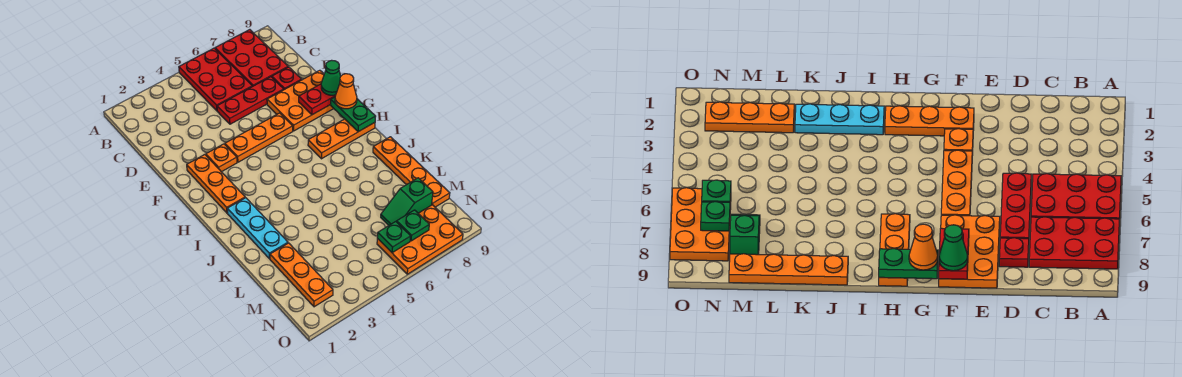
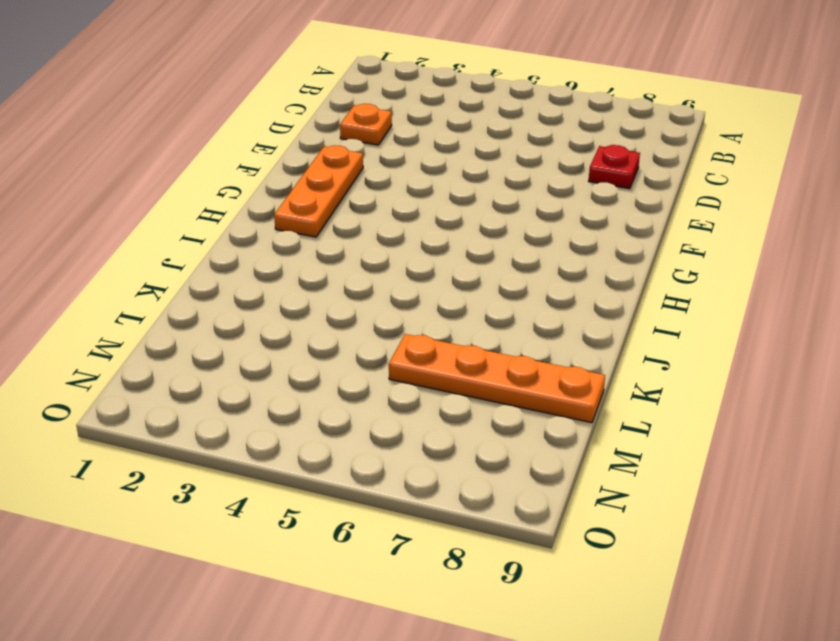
orange 1x1 plate [340,104,392,145] -> orange 1x1 plate moved to [206,144,237,172]
orange 1x4 plate [389,334,605,423] -> orange 1x4 plate turned to [373,137,450,207]
none -> red 2x3 plate [179,48,252,111]
none -> red 2x3 plate [215,30,288,86]
none -> red 1x3 plate [217,77,284,124]

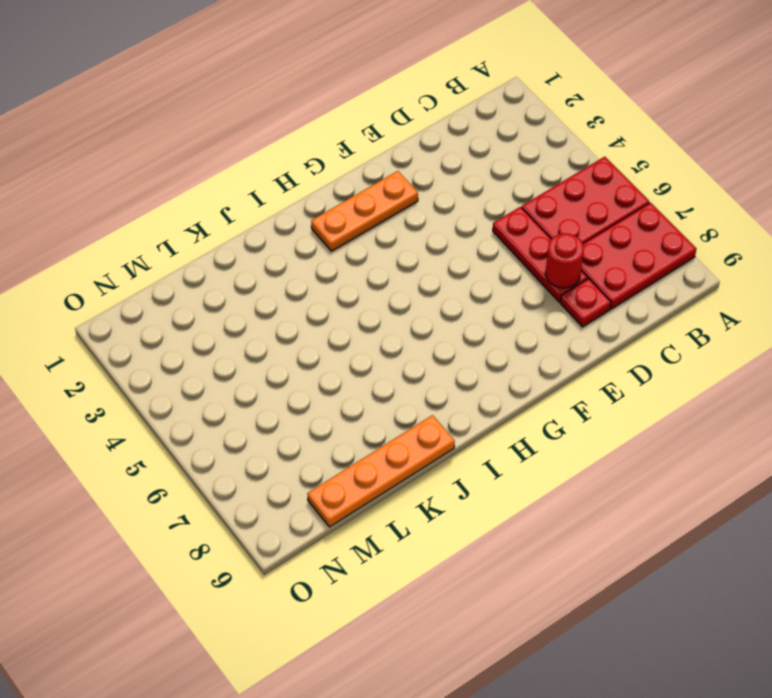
red 1x1 round brick [545,233,584,288] -> none
none -> orange 2x3 plate [267,70,334,131]
none -> orange 1x1 plate [206,144,237,172]
none -> orange 1x3 plate [225,113,293,162]

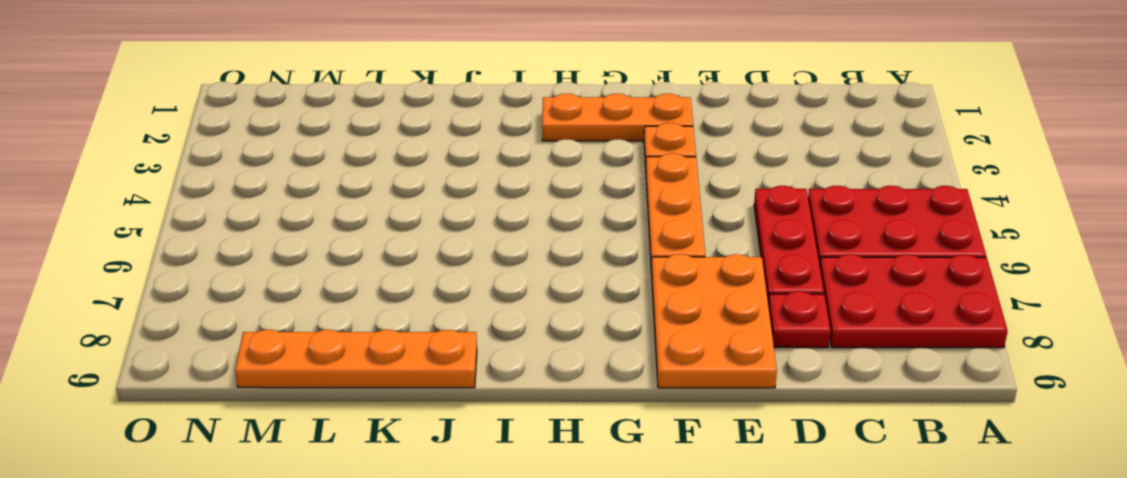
none -> orange 1x3 plate [308,119,375,159]
none -> cyan 1x3 plate [227,198,288,259]
none -> orange 1x3 plate [270,243,333,307]

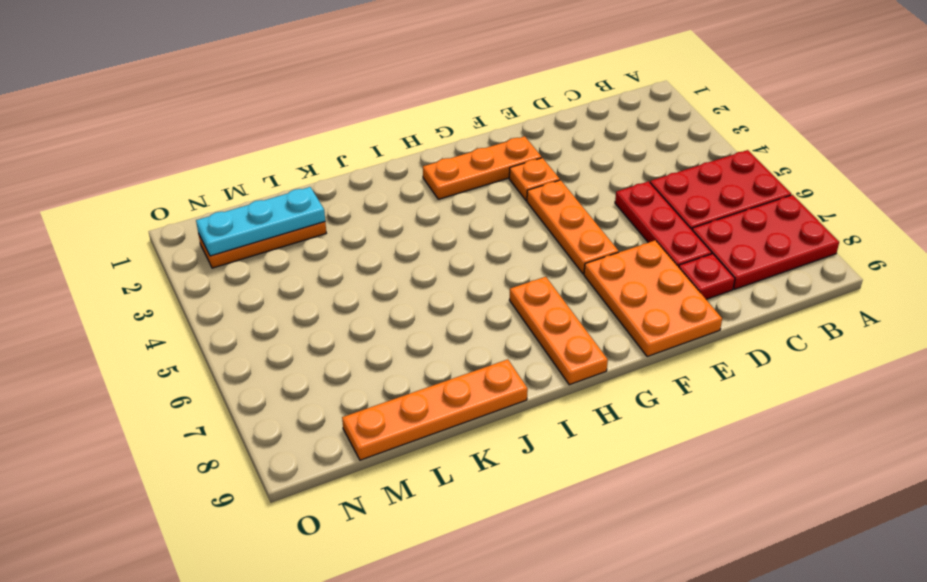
cyan 1x3 plate [196,187,325,256] -> cyan 1x3 plate moved to [227,198,288,259]
none -> green 1x2 slope [381,178,433,225]
none -> orange 2x3 plate [377,205,463,274]
none -> red 1x2 plate [299,84,336,115]

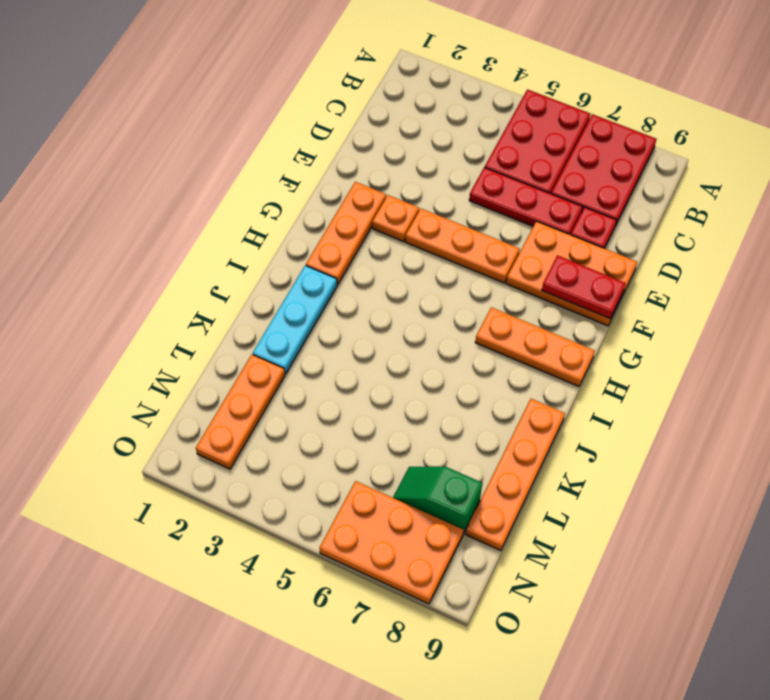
none -> green 1x2 plate [330,97,376,132]
none -> green 1x1 plate [377,222,411,253]
none -> green 1x1 plate [397,210,429,241]

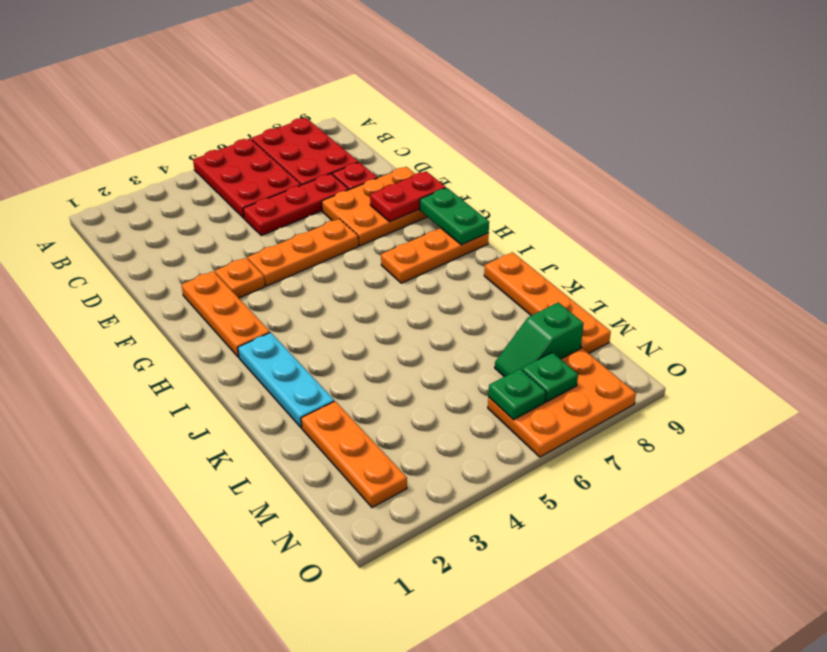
none -> green 1x1 cone [321,60,341,95]
none -> orange 1x1 cone [335,74,357,109]

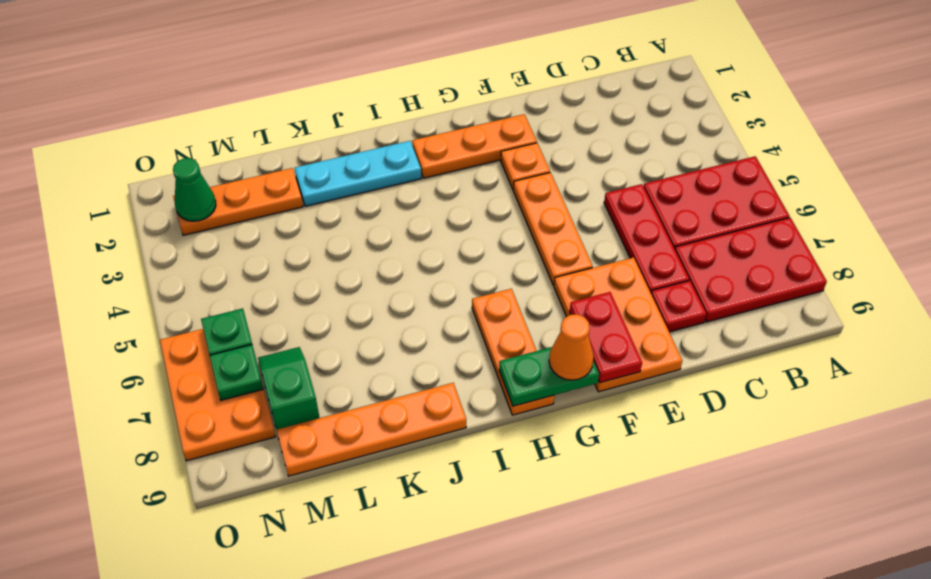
green 1x1 cone [173,158,216,221] -> green 1x1 cone moved to [321,60,341,95]

